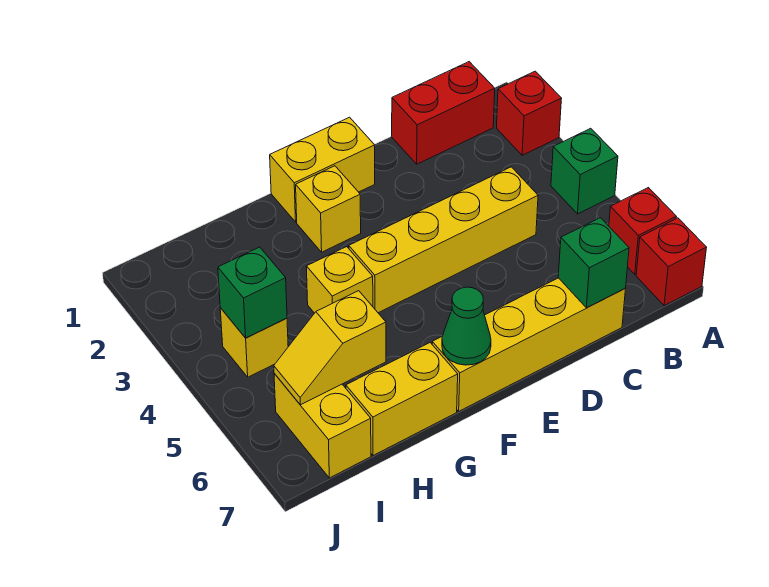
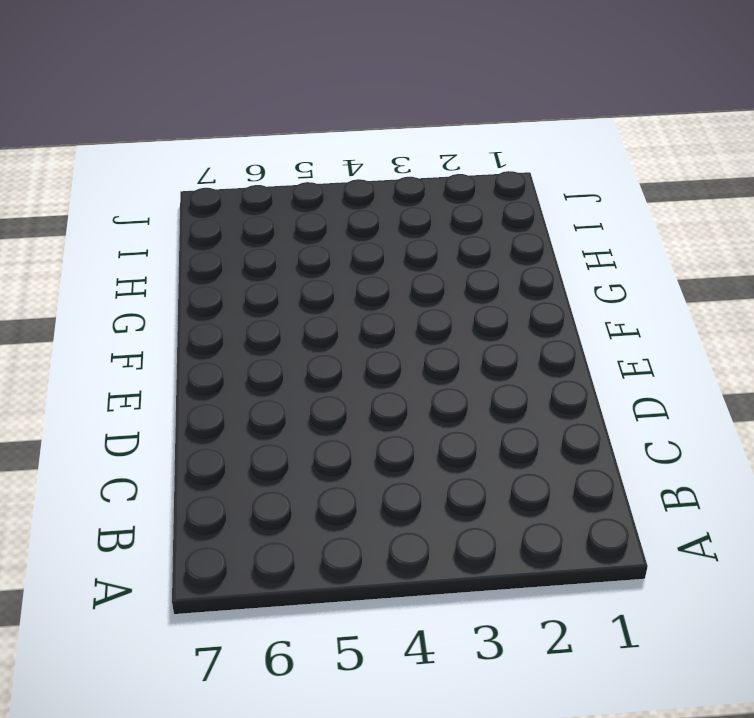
none -> red 1x1 brick [497,71,562,155]
none -> green 1x1 brick [551,128,618,214]
none -> red 1x1 brick [609,188,676,274]

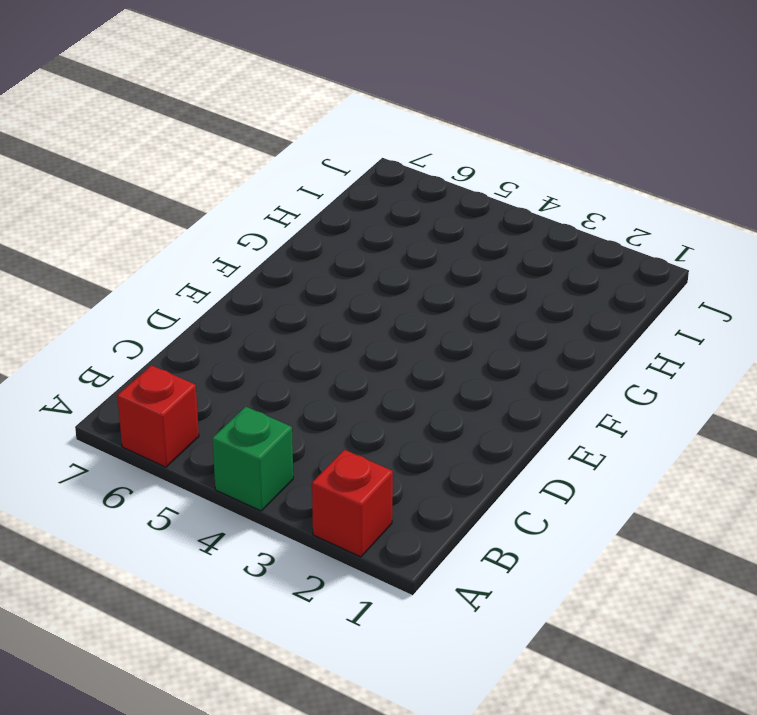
none -> red 1x1 brick [636,218,706,306]
none -> red 1x2 brick [392,62,495,164]
none -> yellow 1x4 brick [349,167,538,313]

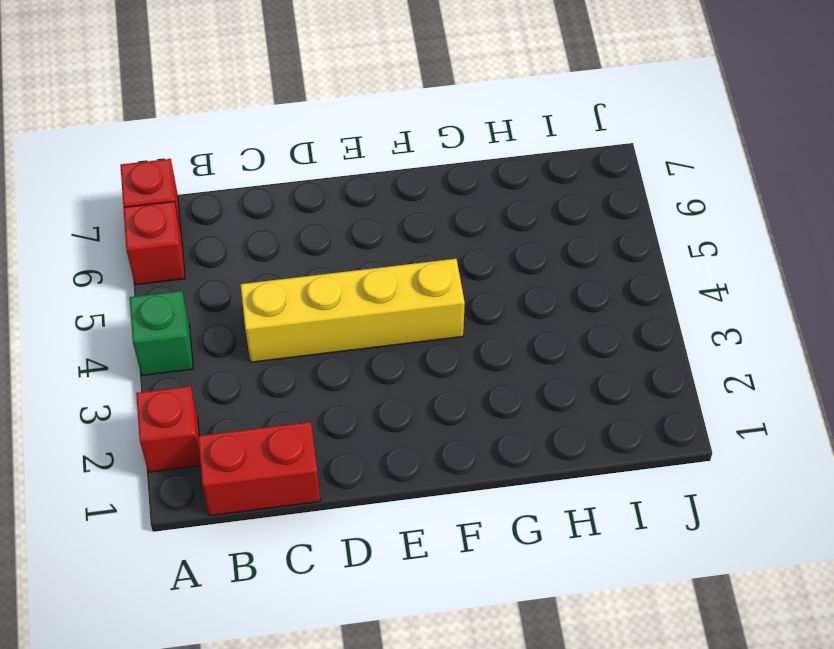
none -> yellow 1x4 brick [432,278,625,411]
none -> yellow 1x2 brick [270,117,375,222]
none -> yellow 1x1 brick [296,166,361,252]

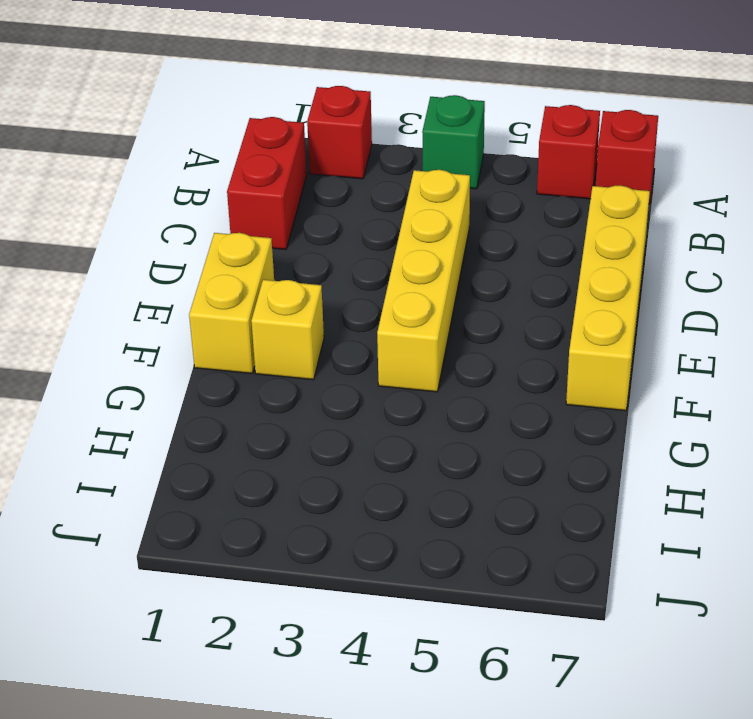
none -> yellow 1x1 brick [306,247,373,313]
none -> yellow 1x2 brick [346,343,458,456]
none -> yellow 1x1 brick [220,308,288,377]

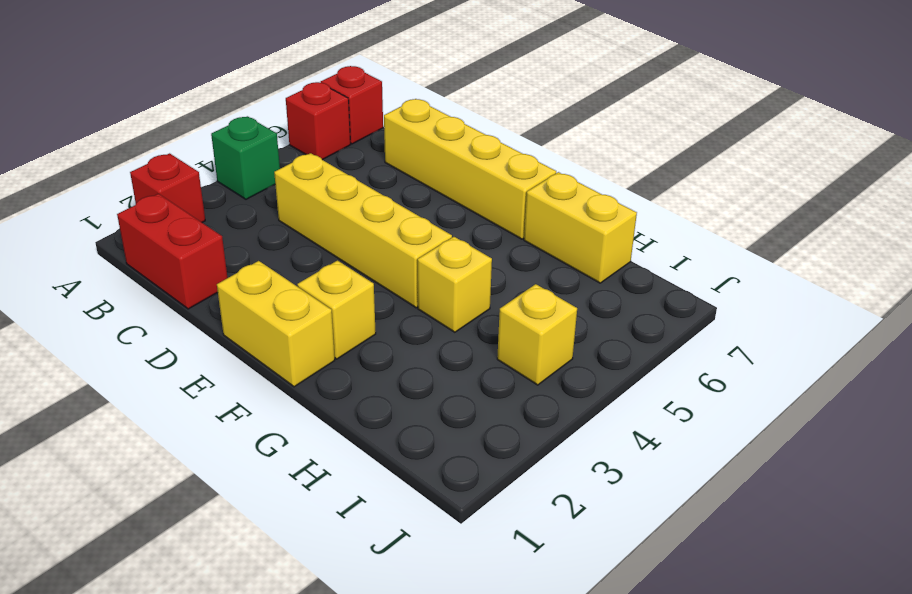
none -> yellow 1x2 brick [274,374,371,478]
none -> green 1x1 brick [558,218,629,308]
none -> green 1x1 cone [442,287,491,365]

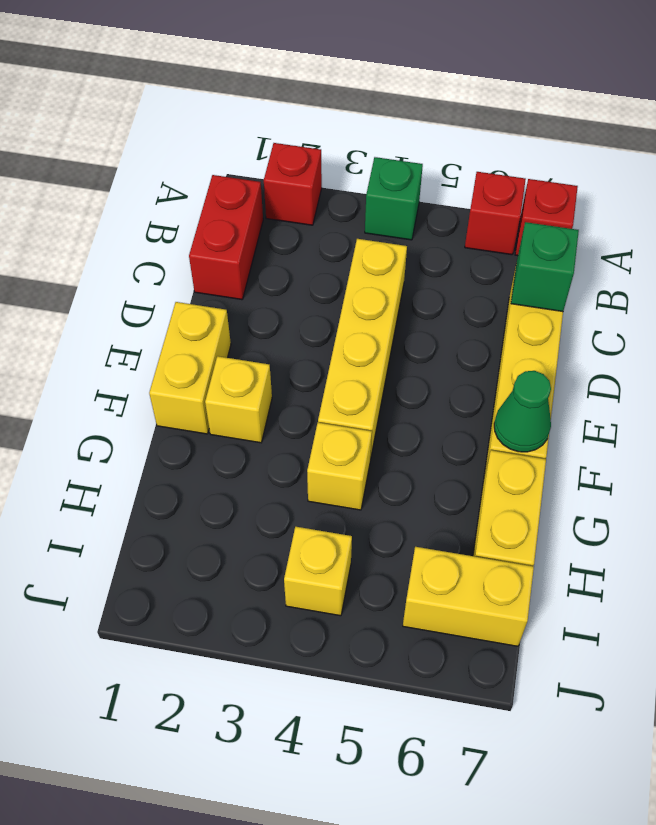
none -> yellow 1x2 slope [274,291,386,405]
none -> green 1x1 brick [218,247,287,338]

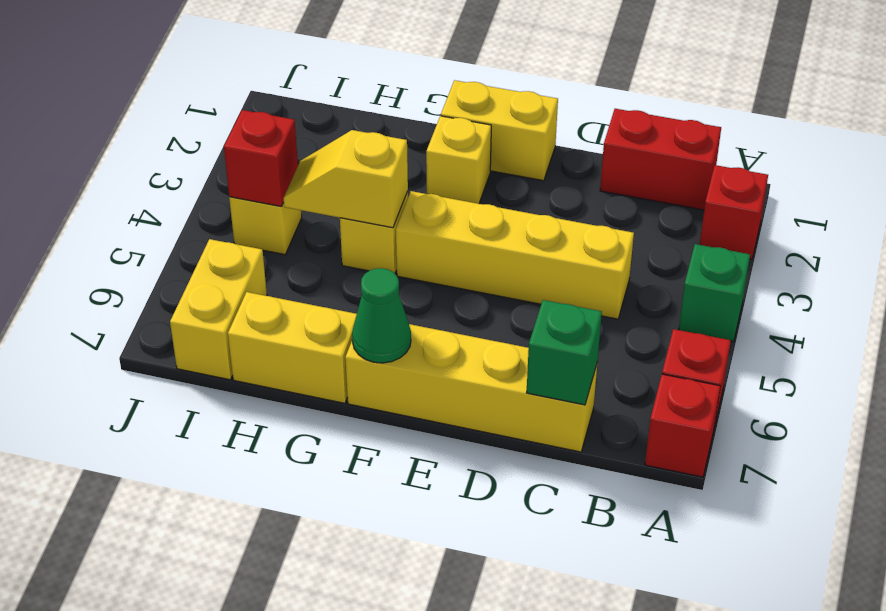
yellow 1x2 slope [283,130,408,228] -> yellow 1x2 slope moved to [274,291,386,405]
red 1x1 brick [224,110,298,207] -> green 1x1 brick [218,247,287,338]

